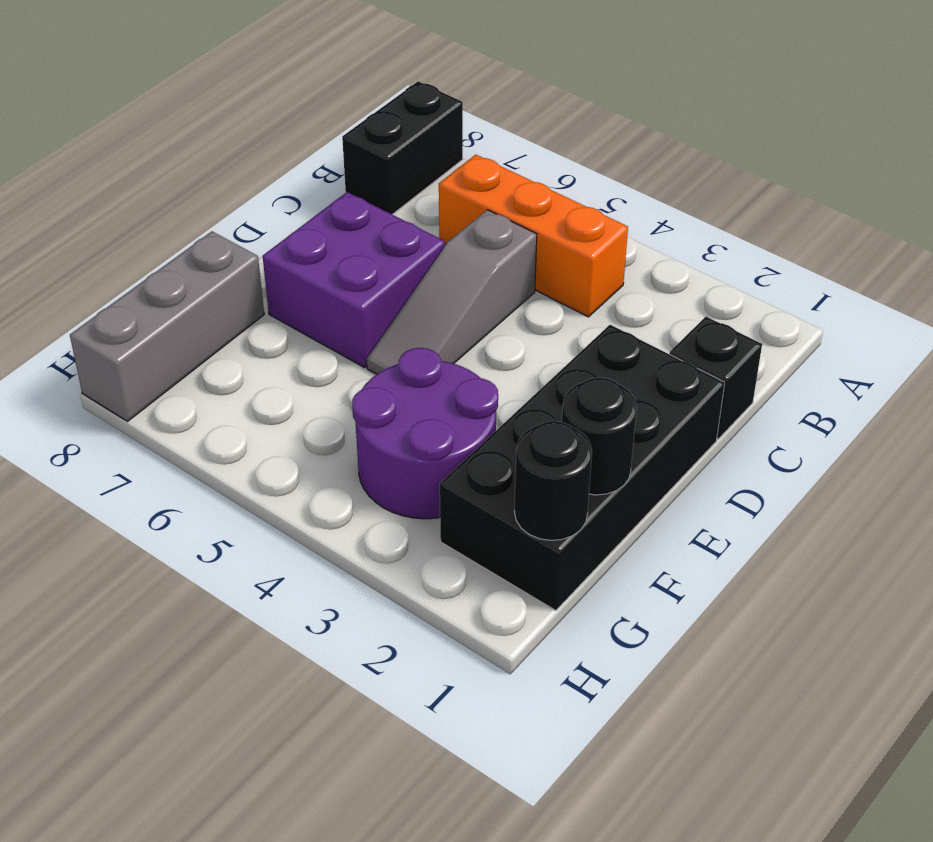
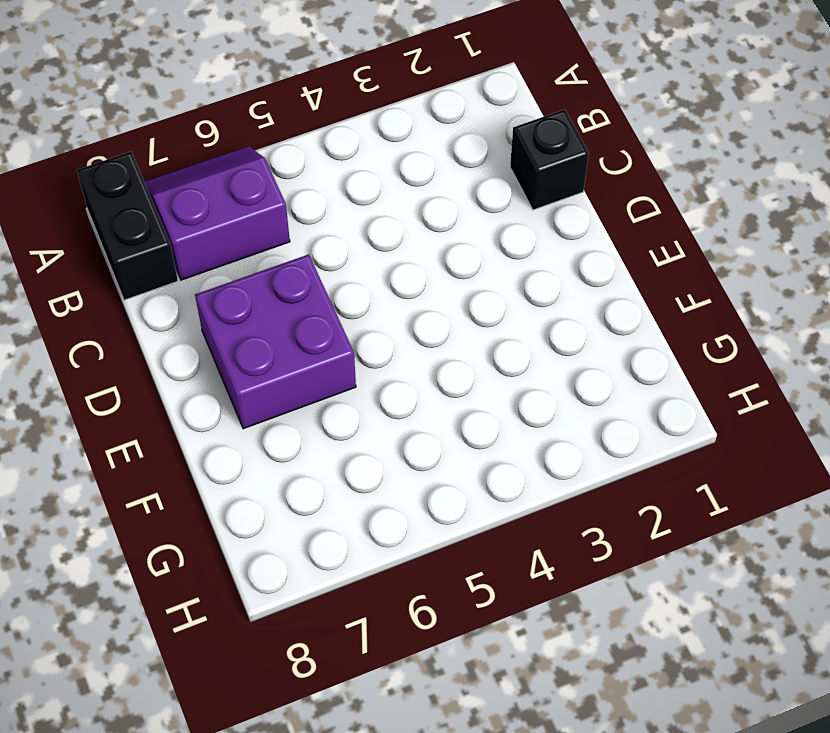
purple 2x2 slope [144,146,290,280] -> orange 1x3 brick [439,155,628,317]
none -> grey 1x3 slope [367,210,537,374]
none -> black 2x4 brick [440,325,725,611]

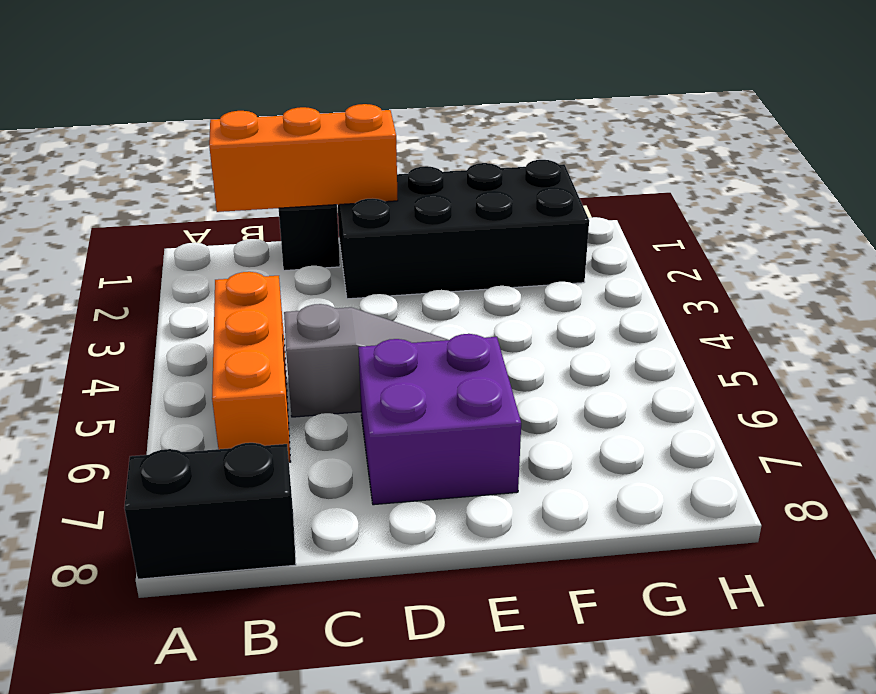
orange 1x3 brick [209,104,398,212] -> none
none -> purple 2x2 round brick [352,348,498,519]
none -> grey 1x3 brick [70,231,264,421]

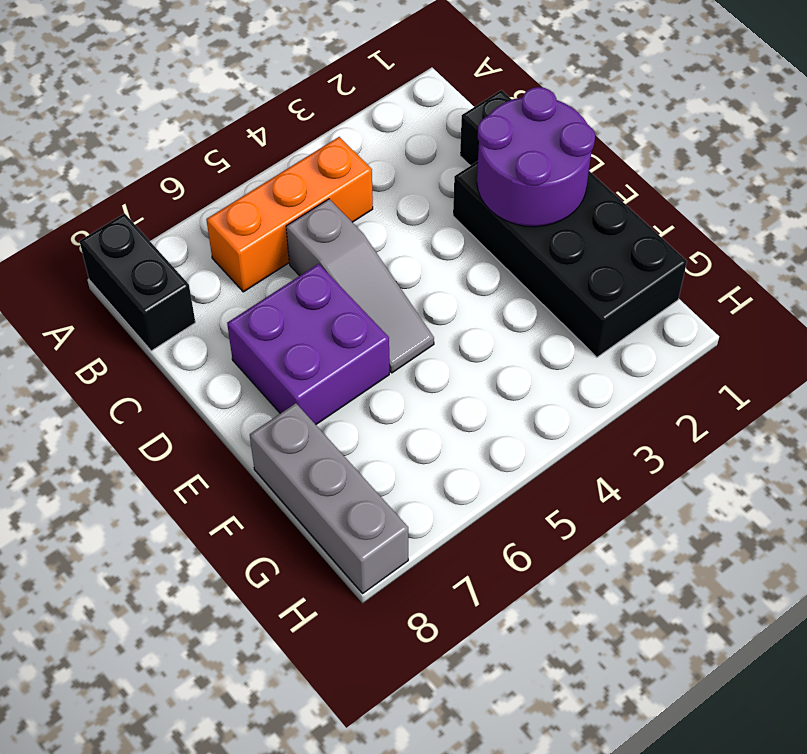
purple 2x2 round brick [477,87,595,227] -> purple 2x2 round brick moved to [352,348,498,519]
none -> black 1x1 round brick [562,377,637,495]
none -> black 1x1 round brick [514,421,592,540]

